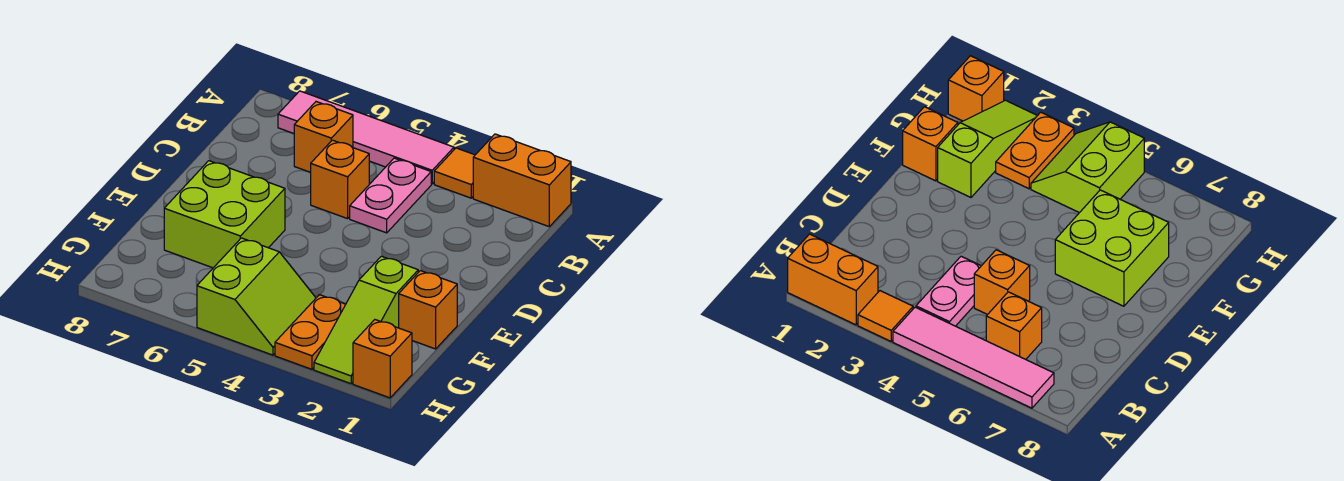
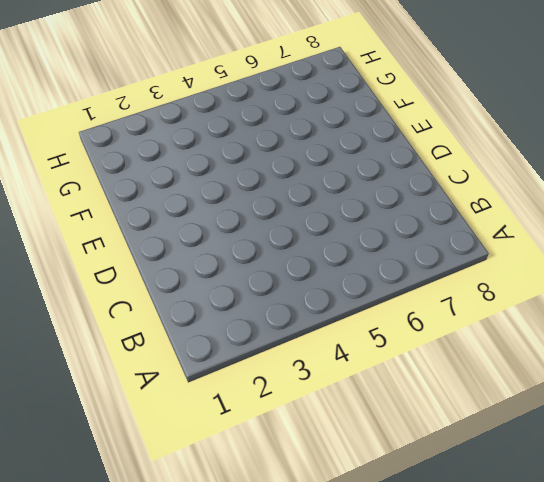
none -> orange 1x2 brick [473,134,571,226]
none -> orange 1x1 tile [434,148,475,198]
none -> pink 1x4 tile [278,91,454,184]

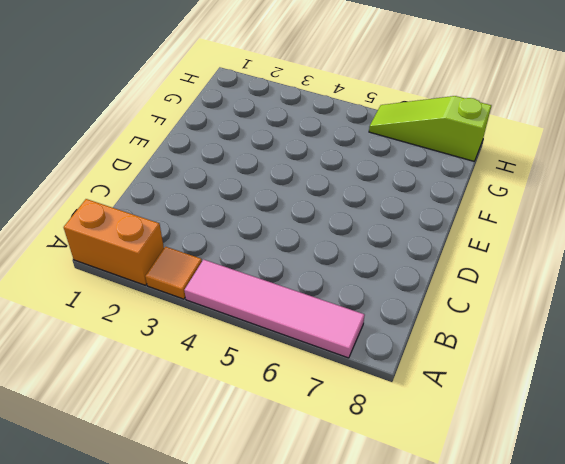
lime 1x3 slope [369,96,491,161] -> lime 1x3 slope turned to [314,256,418,384]
none -> pink 1x2 plate [350,158,431,233]
none -> orange 1x1 brick [294,102,353,172]
none -> orange 1x1 brick [311,140,370,219]

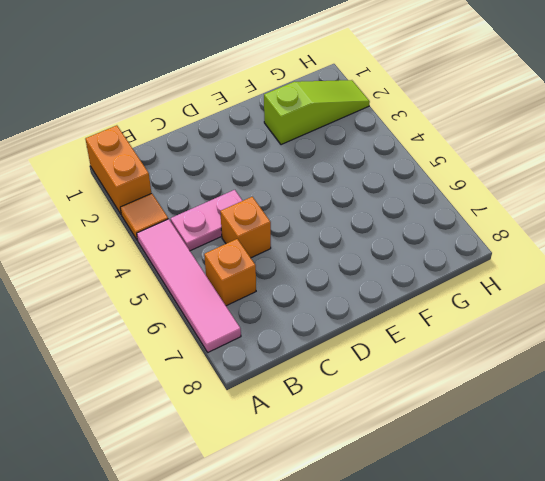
none -> lime 2x2 brick [164,161,285,268]
none -> orange 1x1 brick [399,271,457,349]
none -> orange 1x2 plate [275,295,346,369]

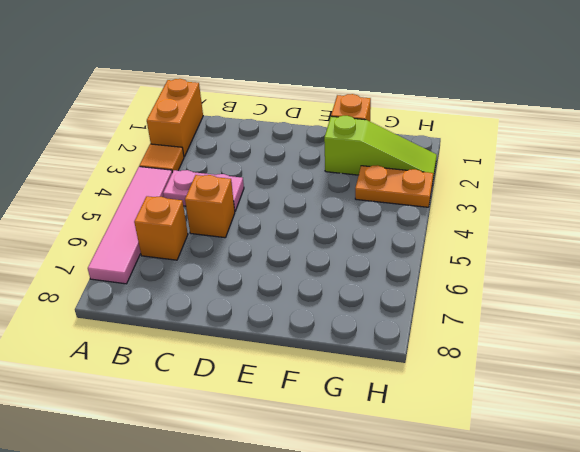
none -> lime 2x2 brick [164,161,285,268]
none -> lime 2x2 slope [197,238,316,355]
none -> orange 1x1 brick [353,320,412,398]

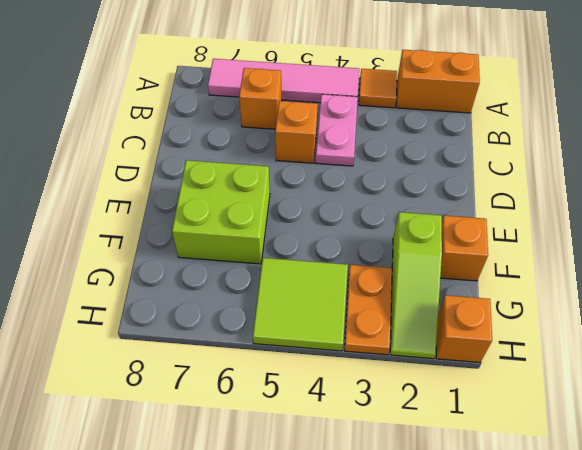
lime 2x2 tile [253,258,348,351] -> lime 2x2 slope [197,238,316,355]

